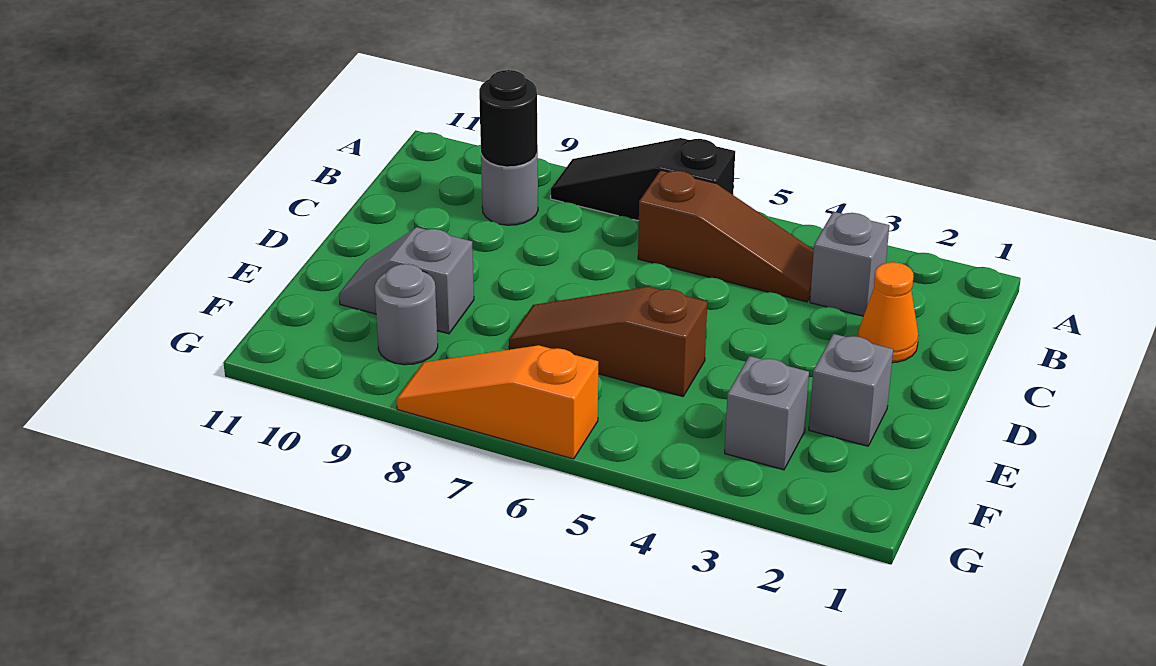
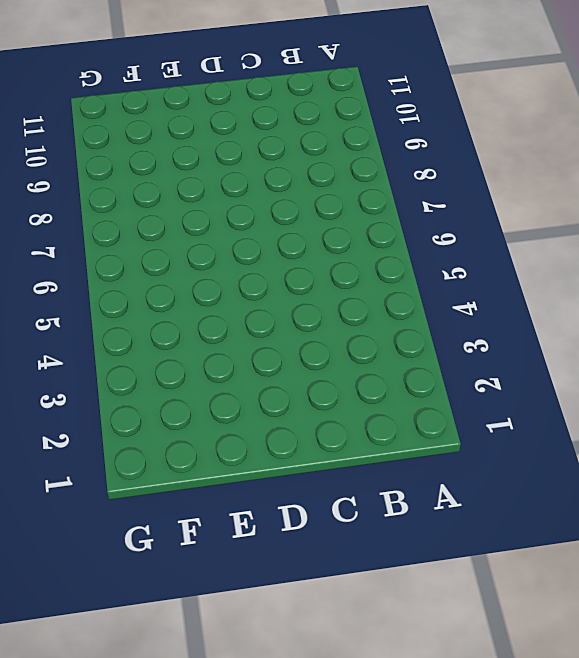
none -> black 1x3 slope [551,138,735,221]
none -> grey 1x1 brick [810,212,889,316]
none -> brown 1x3 slope [638,170,814,302]

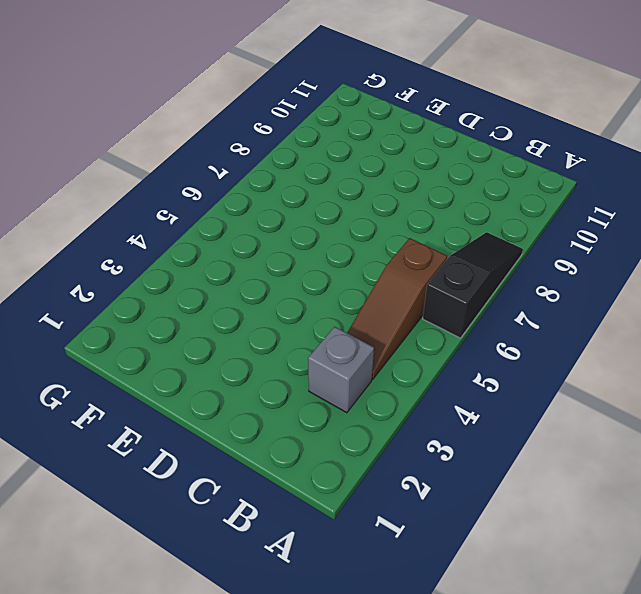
none -> grey 1x1 round brick [481,153,538,225]
none -> orange 1x1 cone [858,262,919,363]
none -> grey 1x1 brick [809,334,893,446]

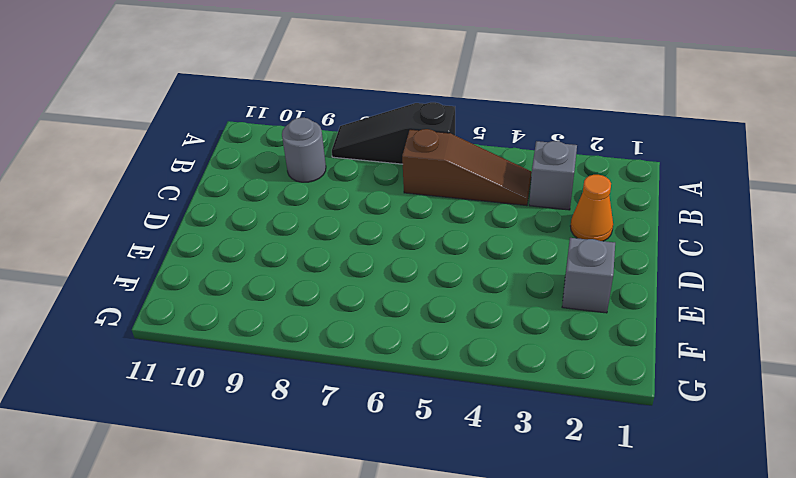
none -> brown 1x3 slope [509,287,707,397]
none -> grey 1x2 slope [339,227,474,334]
none -> grey 1x1 brick [725,356,809,470]

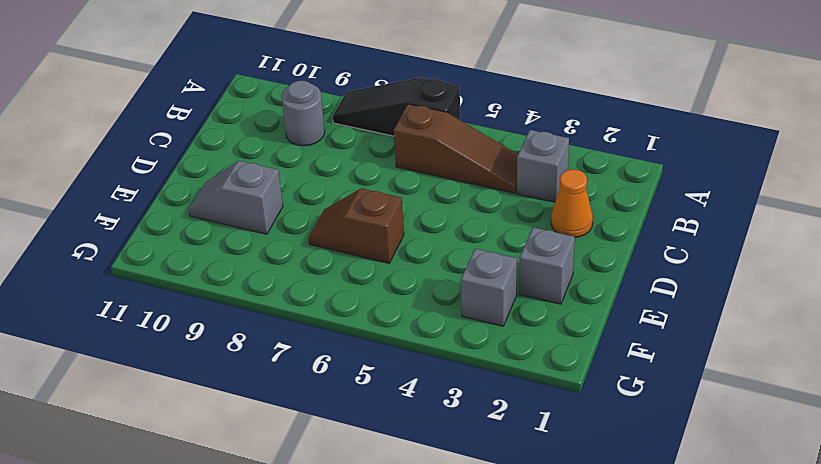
brown 1x2 slope [309,188,404,263] -> brown 1x3 slope [509,287,707,397]
none -> grey 1x1 round brick [375,264,438,365]
none -> orange 1x3 slope [397,345,598,459]
none -> black 1x1 round brick [479,70,538,167]

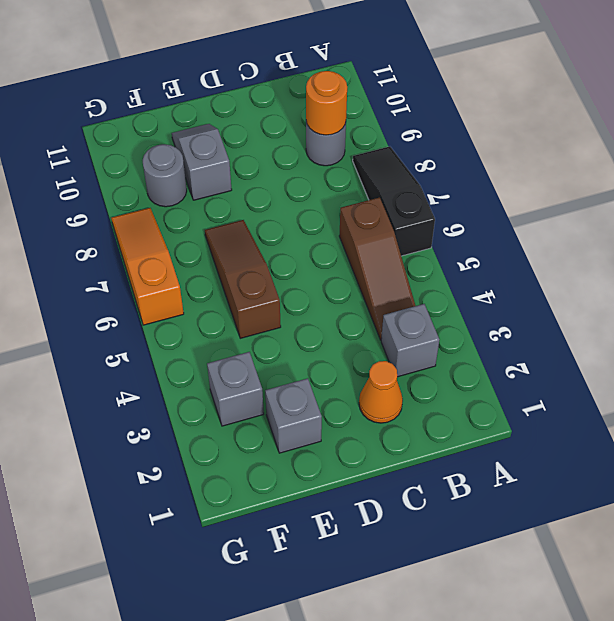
orange 1x1 round brick [306,71,347,135] -> black 1x1 round brick [479,70,538,167]

